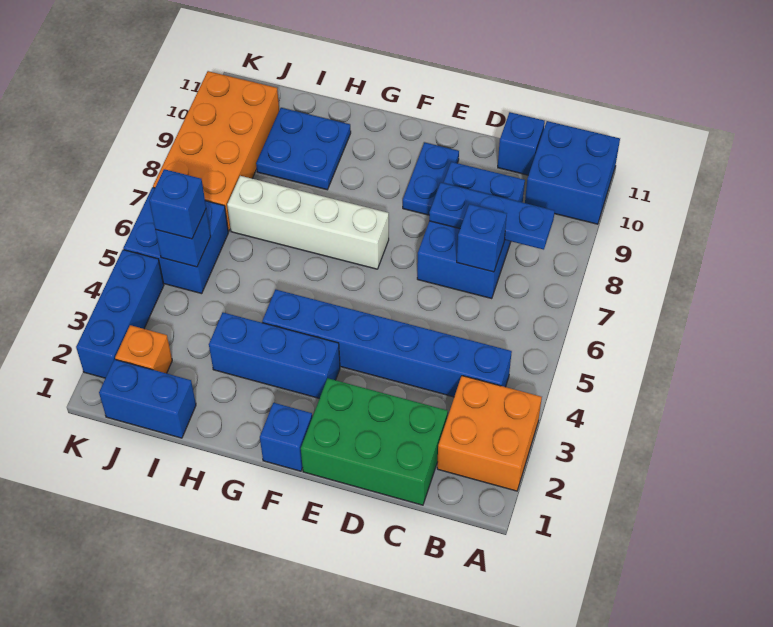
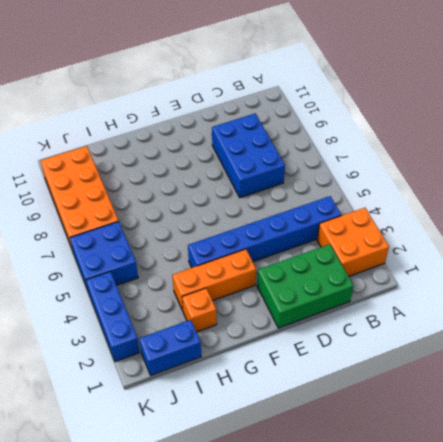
orange 1x3 brick [172,249,256,310] -> blue 1x3 brick [209,313,340,399]
orange 1x1 brick [182,288,217,332] -> orange 1x1 brick moved to [115,325,172,373]
none -> blue 2x2 brick [525,121,620,224]
none -> blue 1x1 brick [498,112,545,175]
none -> blue 1x2 plate [403,142,459,215]

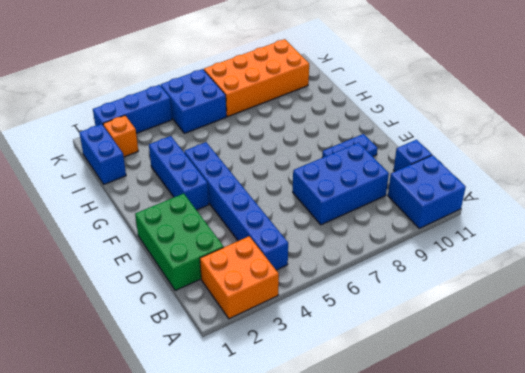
none -> blue 1x1 brick [260,403,312,471]
none -> white 1x4 brick [227,176,389,269]
none -> blue 2x2 plate [256,108,351,190]

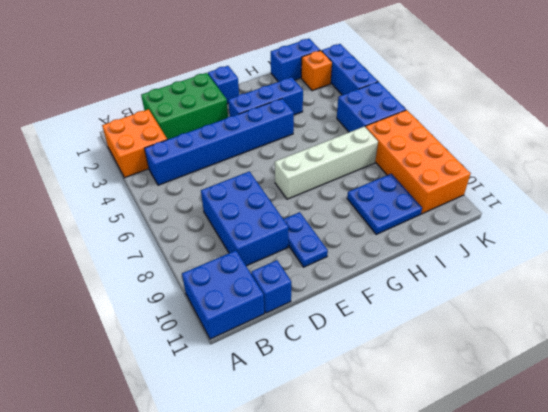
none -> blue 1x3 plate [429,182,555,250]
none -> blue 1x1 brick [457,204,507,272]
none -> blue 1x1 brick [155,210,211,267]

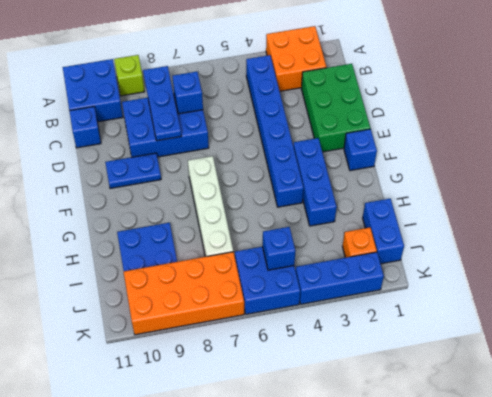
lime 1x1 brick [114,55,145,96] -> none
none -> blue 1x1 brick [149,169,206,239]

